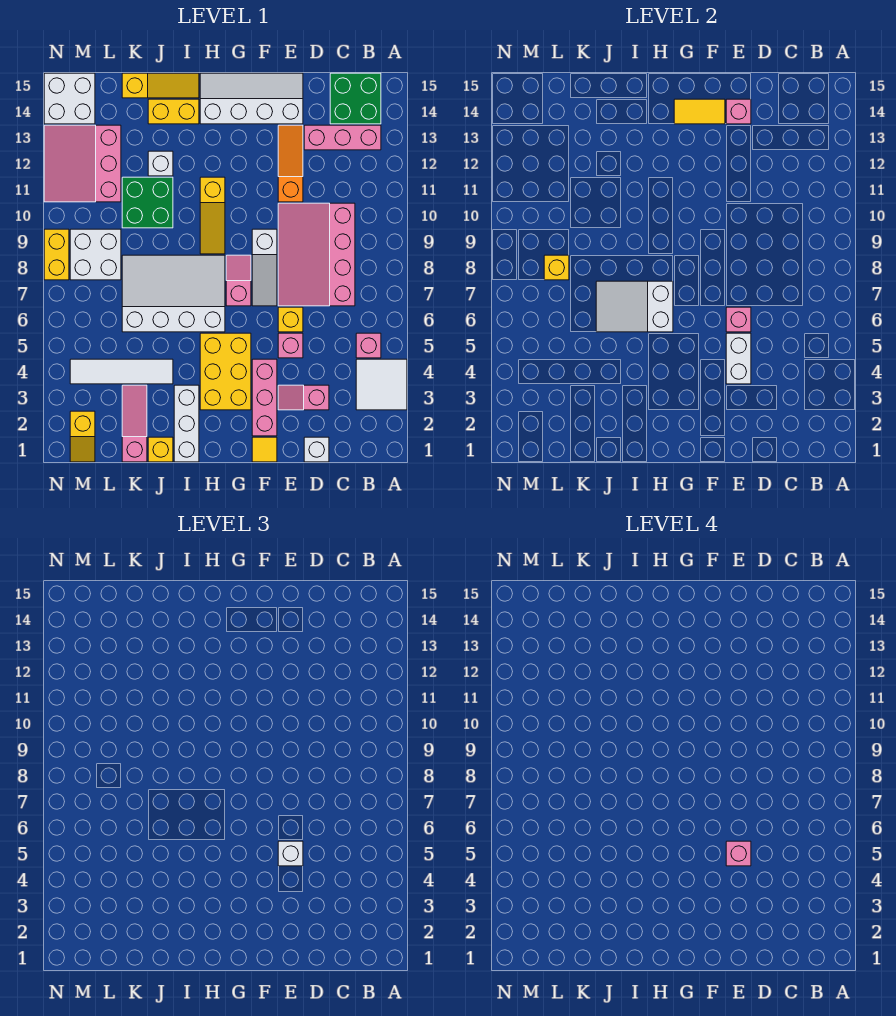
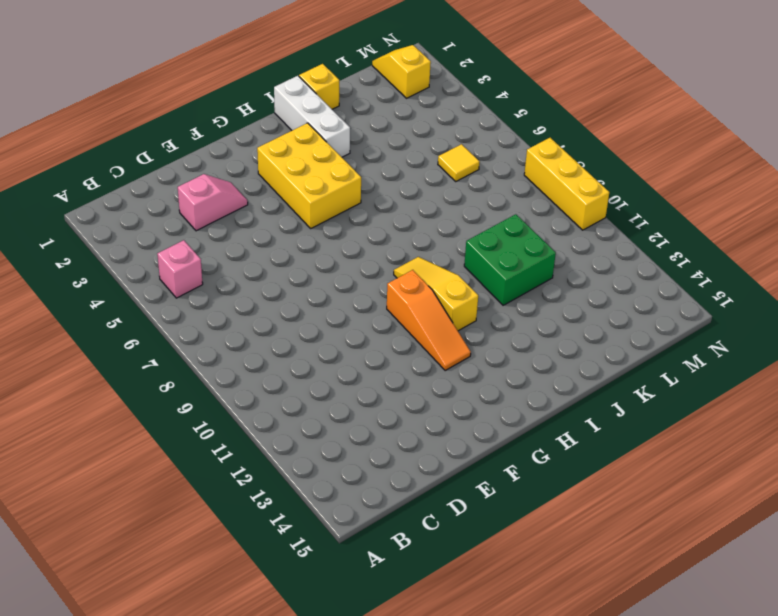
orange 1x3 slope [387,270,471,370] -> orange 1x3 slope moved to [278,125,303,202]
yellow 1x1 tile [438,144,480,181] -> yellow 1x1 tile moved to [252,437,277,462]
yellow 1x3 brick [524,138,609,230] -> yellow 1x2 brick [44,229,69,280]
none -> white 2x2 tile [356,359,407,410]
none -> pink 1x3 brick [304,125,381,150]
none -> green 2x2 brick [330,73,381,124]
none -> pink 3x4 slope [278,203,355,306]

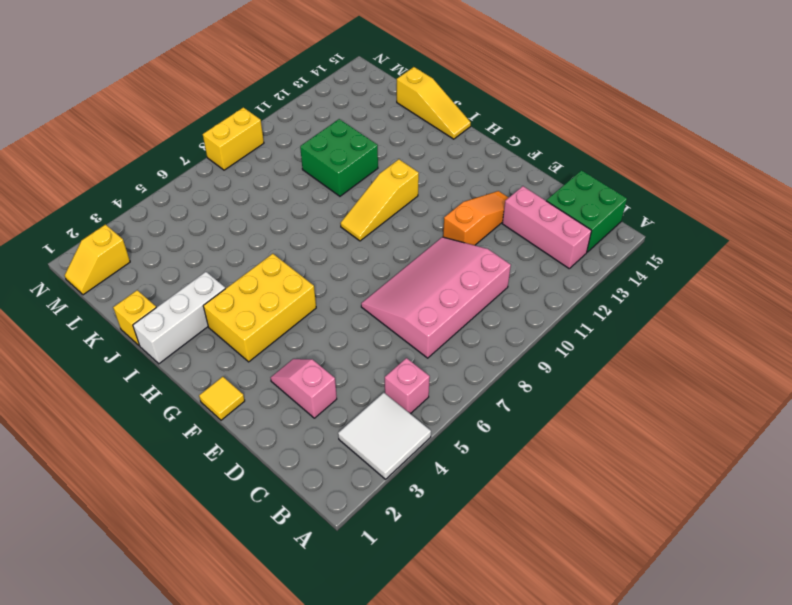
none -> white 1x1 brick [304,437,329,462]
none -> pink 1x1 brick [278,333,303,358]
none -> yellow 1x1 brick [278,307,303,332]
none -> white 2x4 slope [200,73,303,124]

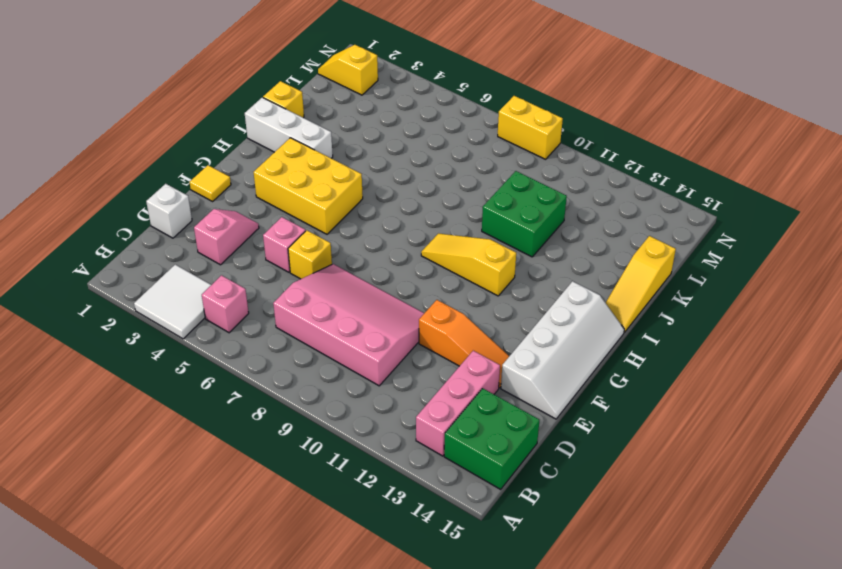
none -> pink 1x3 brick [252,359,277,436]
none -> white 1x3 slope [252,229,277,306]
none -> pink 1x2 slope [226,255,251,306]
none -> white 3x4 slope [122,255,225,332]

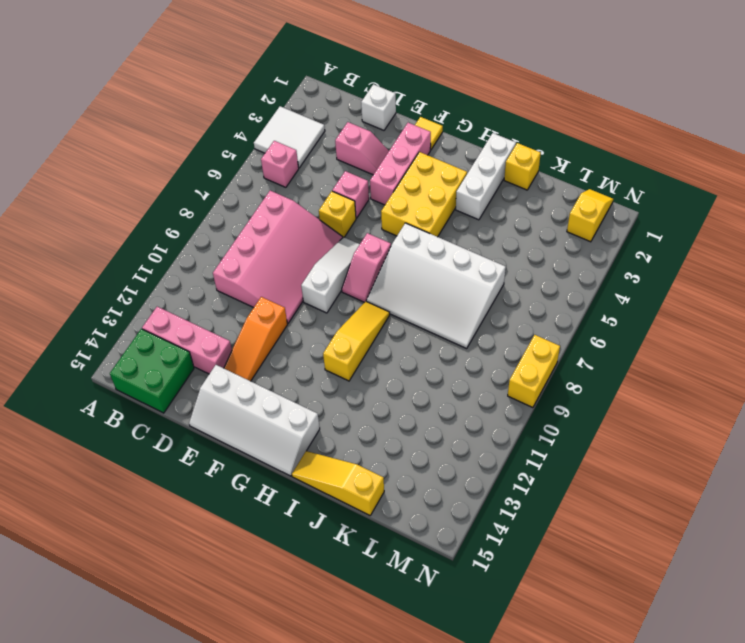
none -> yellow 1x2 brick [148,99,199,124]
none -> white 1x4 tile [70,359,173,384]
none -> green 2x2 brick [122,177,173,228]
none -> white 1x1 brick [148,151,173,176]

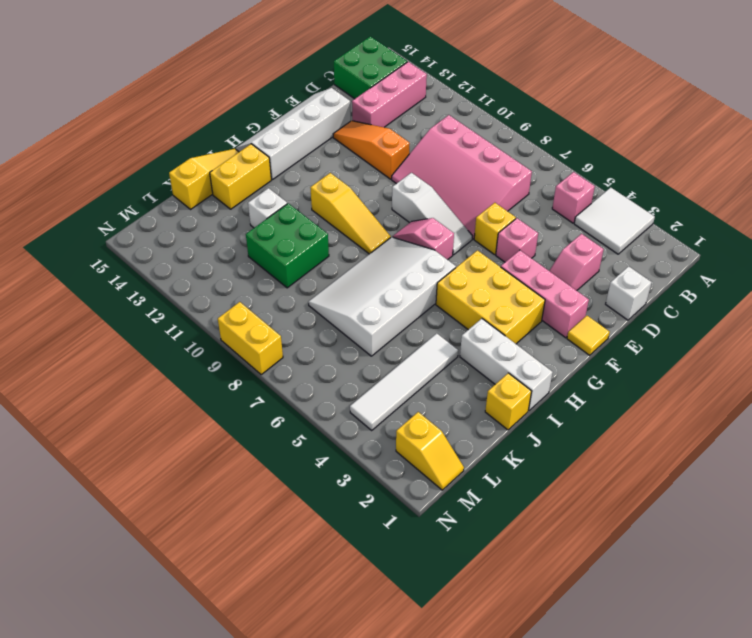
none -> pink 1x3 slope [122,385,147,462]
none -> white 2x2 brick [70,229,121,280]
none -> pink 3x3 slope [44,125,121,202]
none -> white 2x2 brick [44,73,95,124]

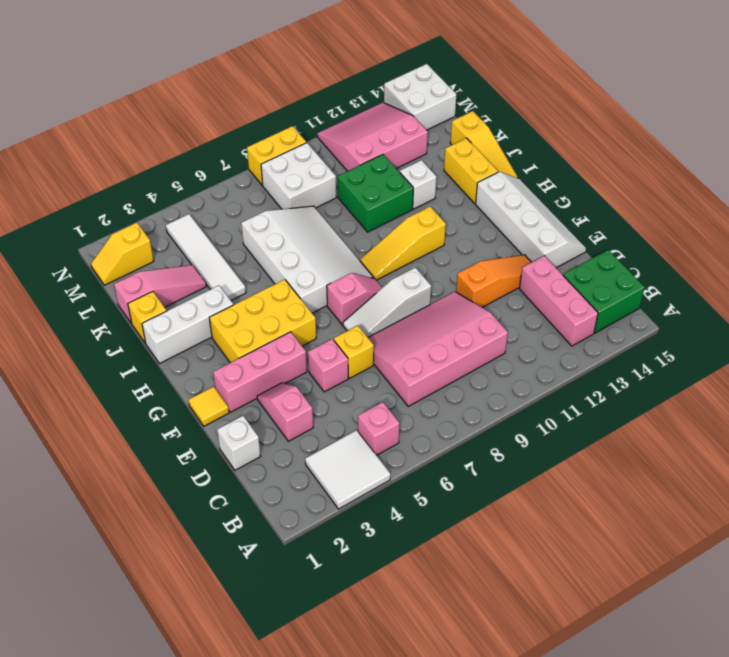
none -> white 1x2 brick [726,333,751,384]
none -> pink 1x1 brick [726,307,751,332]
none -> pink 1x1 brick [726,99,751,124]
none -> yellow 1x2 tile [674,99,725,124]

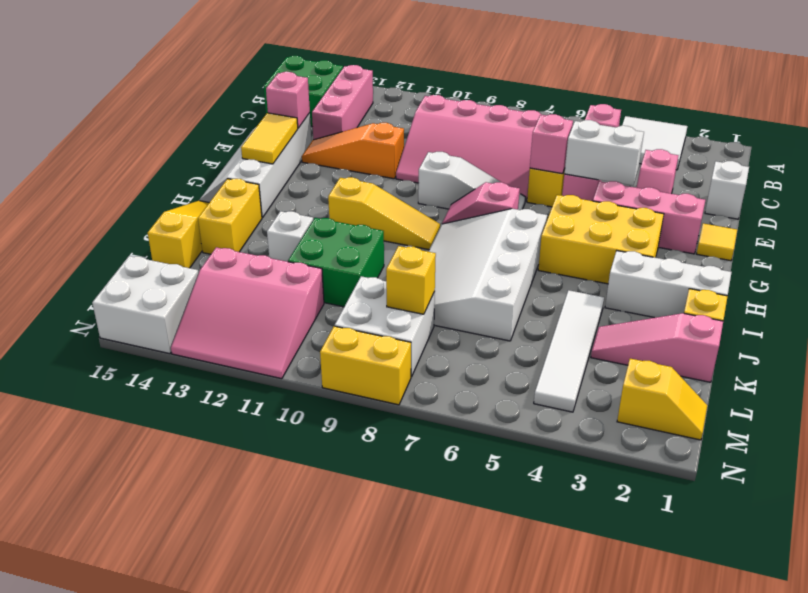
none -> white 2x3 slope [596,281,673,332]
none -> white 1x1 brick [278,841,303,866]
none -> pink 1x1 brick [726,841,751,866]

